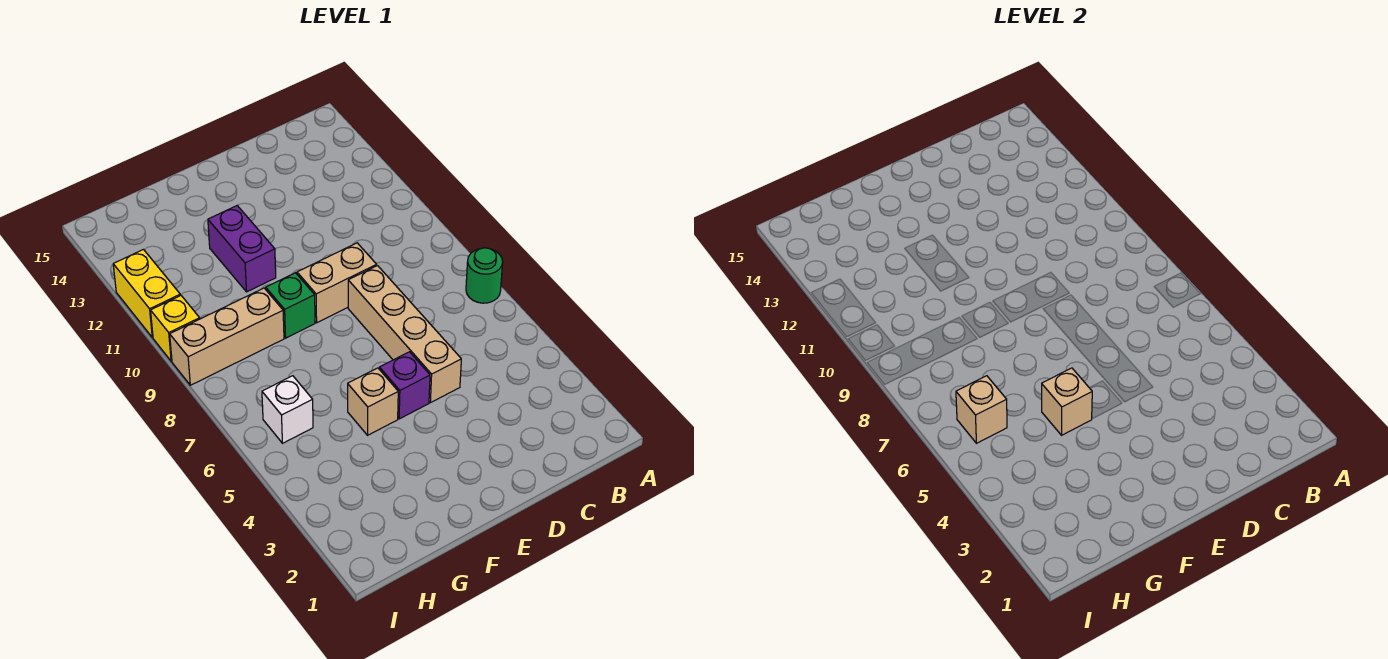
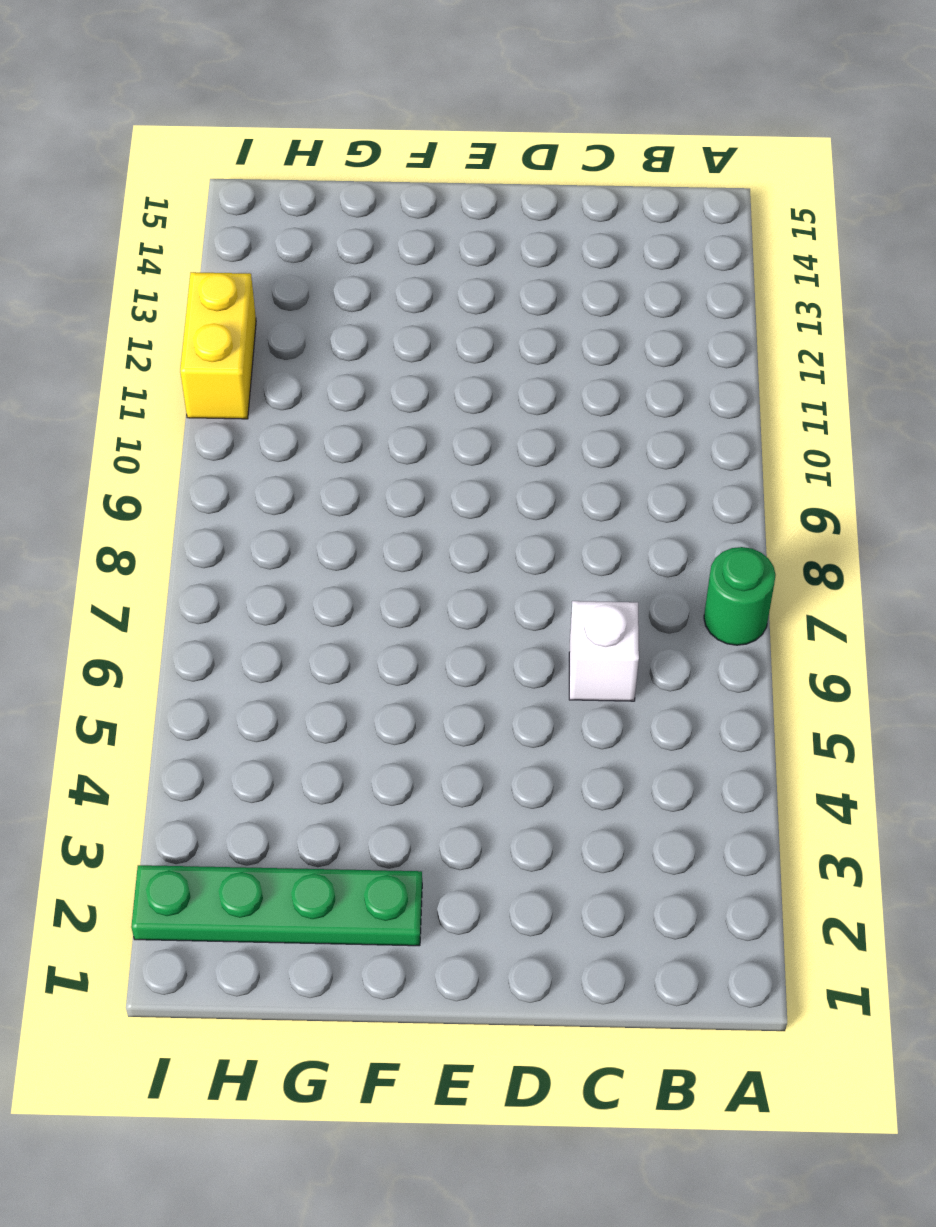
white 1x1 brick [569,601,639,701] -> white 1x1 brick moved to [262,376,313,443]
green 1x4 plate [131,865,422,946] -> none
none -> tan 1x4 brick [348,266,461,403]
none -> tan 1x2 brick [297,243,377,323]
none -> purple 1x1 brick [379,352,430,419]

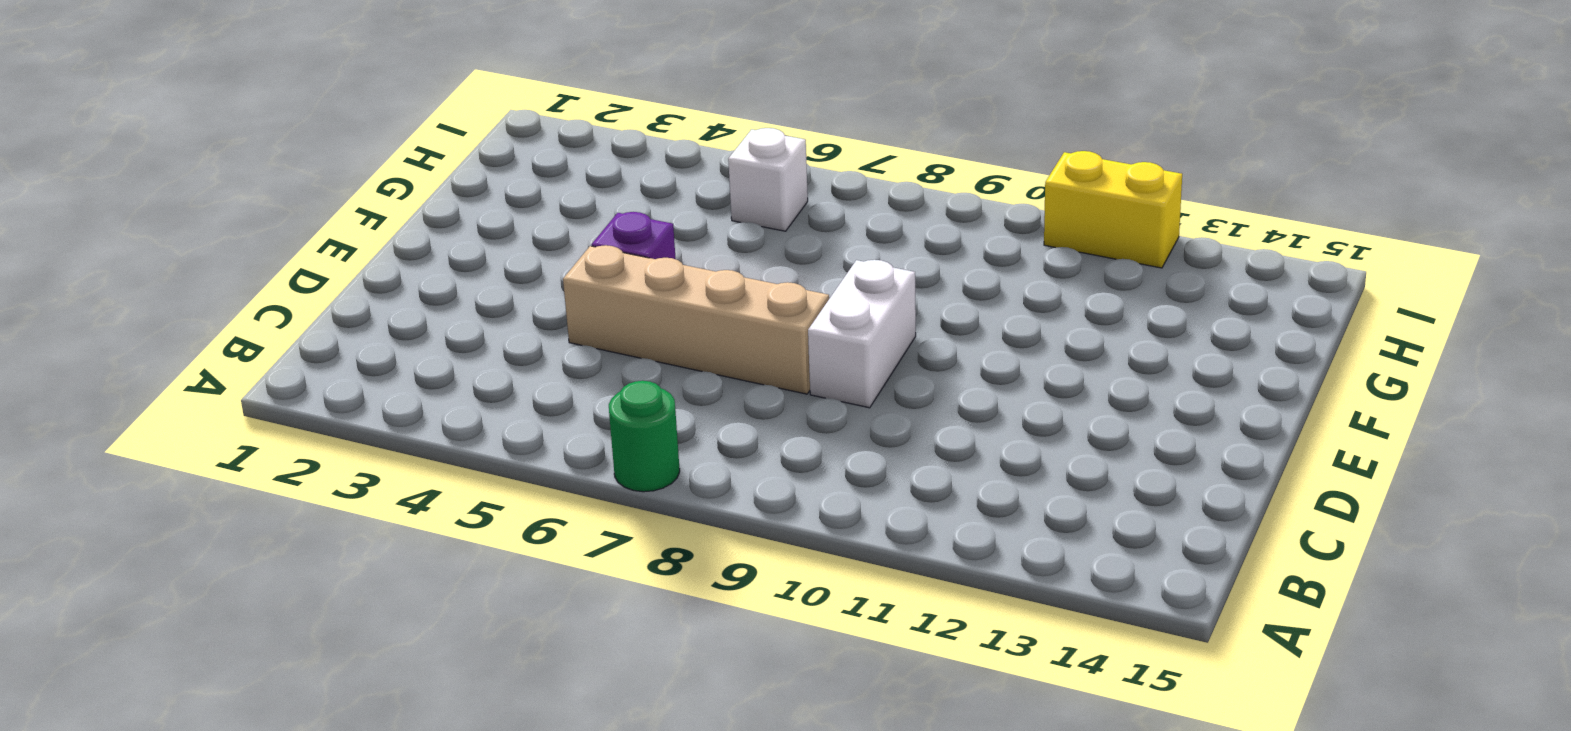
white 1x2 brick [808,260,916,408] -> tan 1x2 brick [297,243,377,323]
none -> tan 1x1 brick [348,368,398,435]
none -> green 1x1 brick [266,273,315,338]
none -> purple 1x2 brick [208,206,276,292]

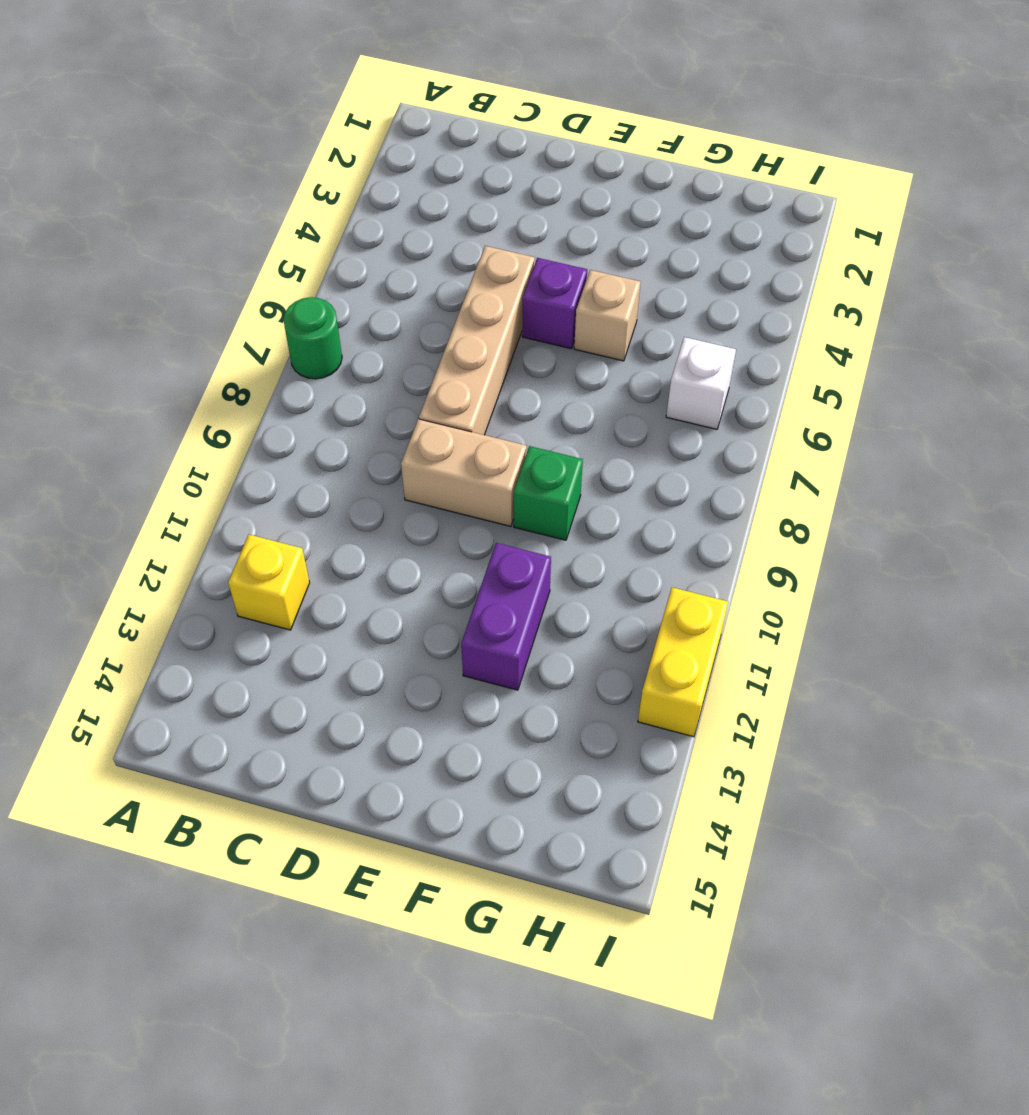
yellow 1x1 brick [228,535,310,630] -> yellow 1x1 brick moved to [151,295,200,361]
none -> tan 1x3 brick [170,288,284,385]
none -> tan 1x1 brick [1042,368,1092,435]
none -> tan 1x1 brick [956,376,1007,443]

